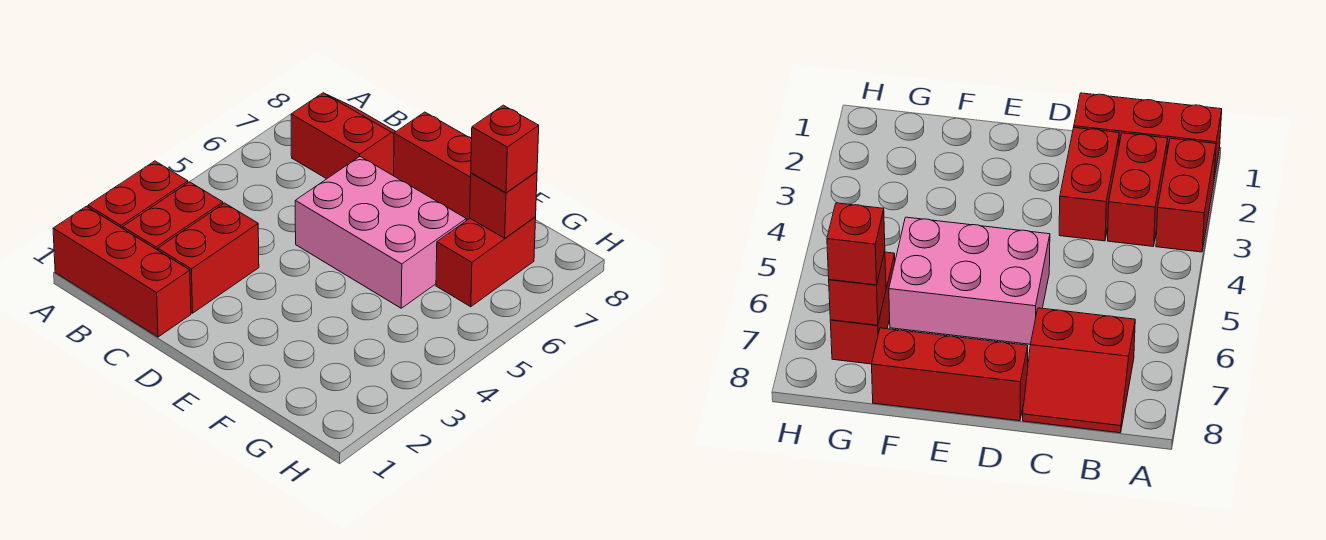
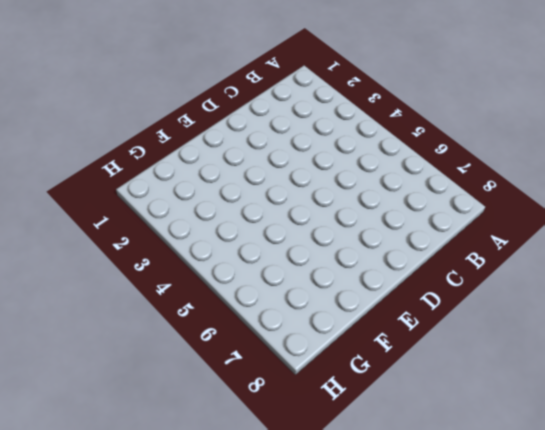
none -> red 1x3 brick [53,206,191,337]
none -> red 1x2 brick [88,161,188,228]

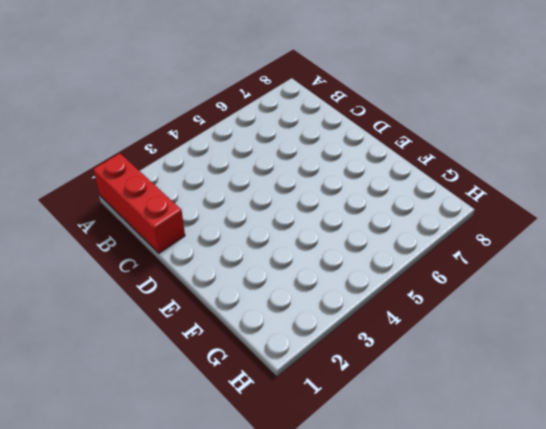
none -> red 1x2 brick [88,161,188,228]
none -> red 1x2 brick [123,182,223,250]

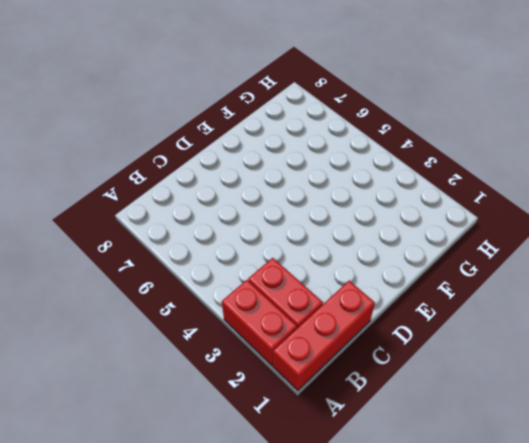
none -> red 2x2 slope [291,93,396,179]
none -> red 1x2 brick [158,203,259,313]

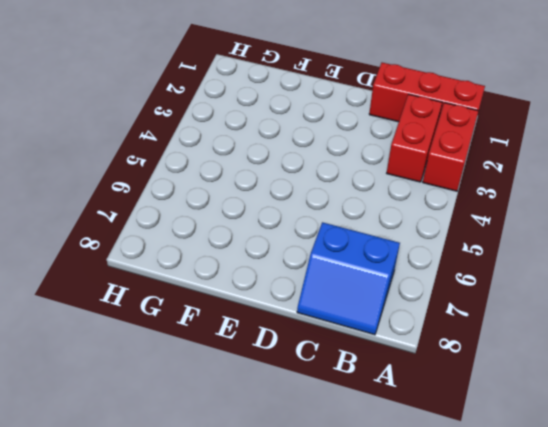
blue 2x2 slope [297,222,400,335] -> red 2x2 slope [291,93,396,179]
none -> red 1x2 brick [158,203,259,313]
none -> pink 2x3 brick [295,157,466,308]

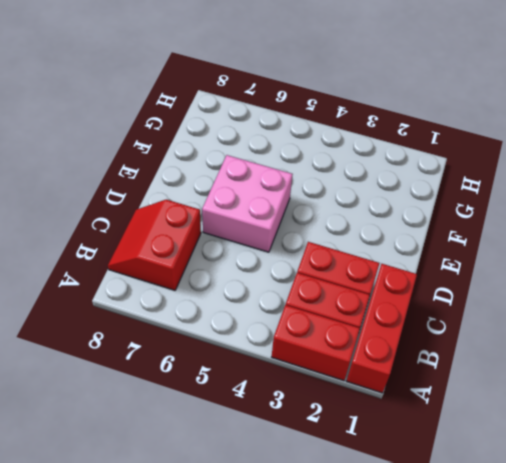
pink 2x2 brick [202,155,293,252] -> pink 2x3 brick [295,157,466,308]
none -> red 1x3 brick [394,112,472,220]
none -> red 1x2 brick [436,217,536,307]

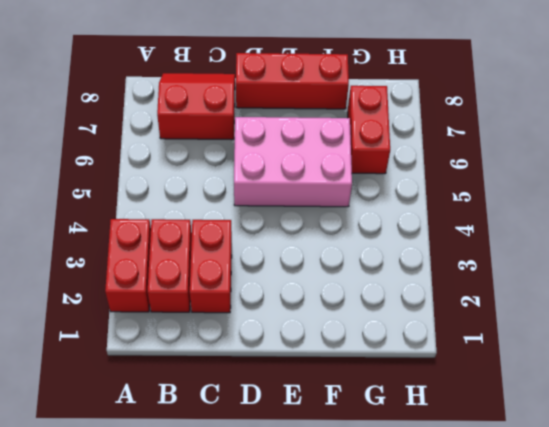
none -> red 1x3 brick [53,206,191,337]
none -> red 1x1 brick [470,172,537,238]

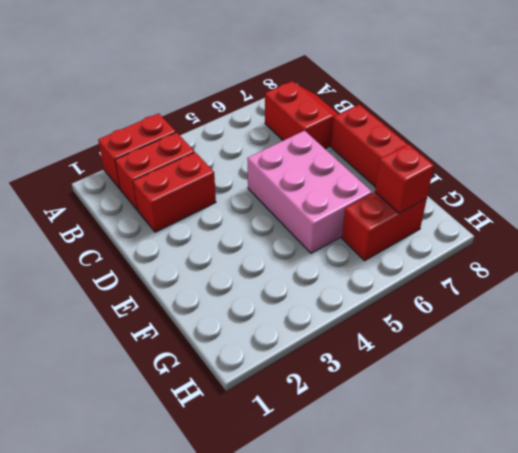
none -> red 1x3 brick [53,206,191,337]
none -> red 1x1 brick [471,105,539,193]

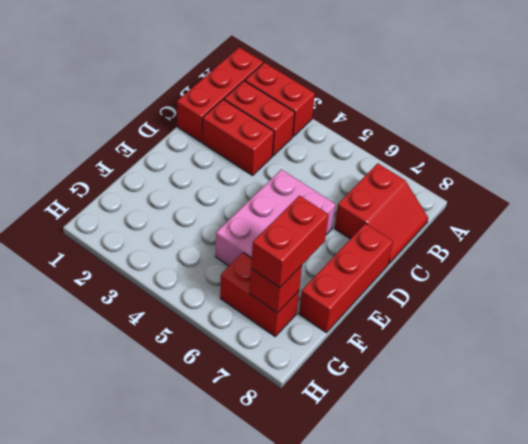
red 1x2 brick [251,196,329,288] -> red 1x1 brick [471,105,539,193]

